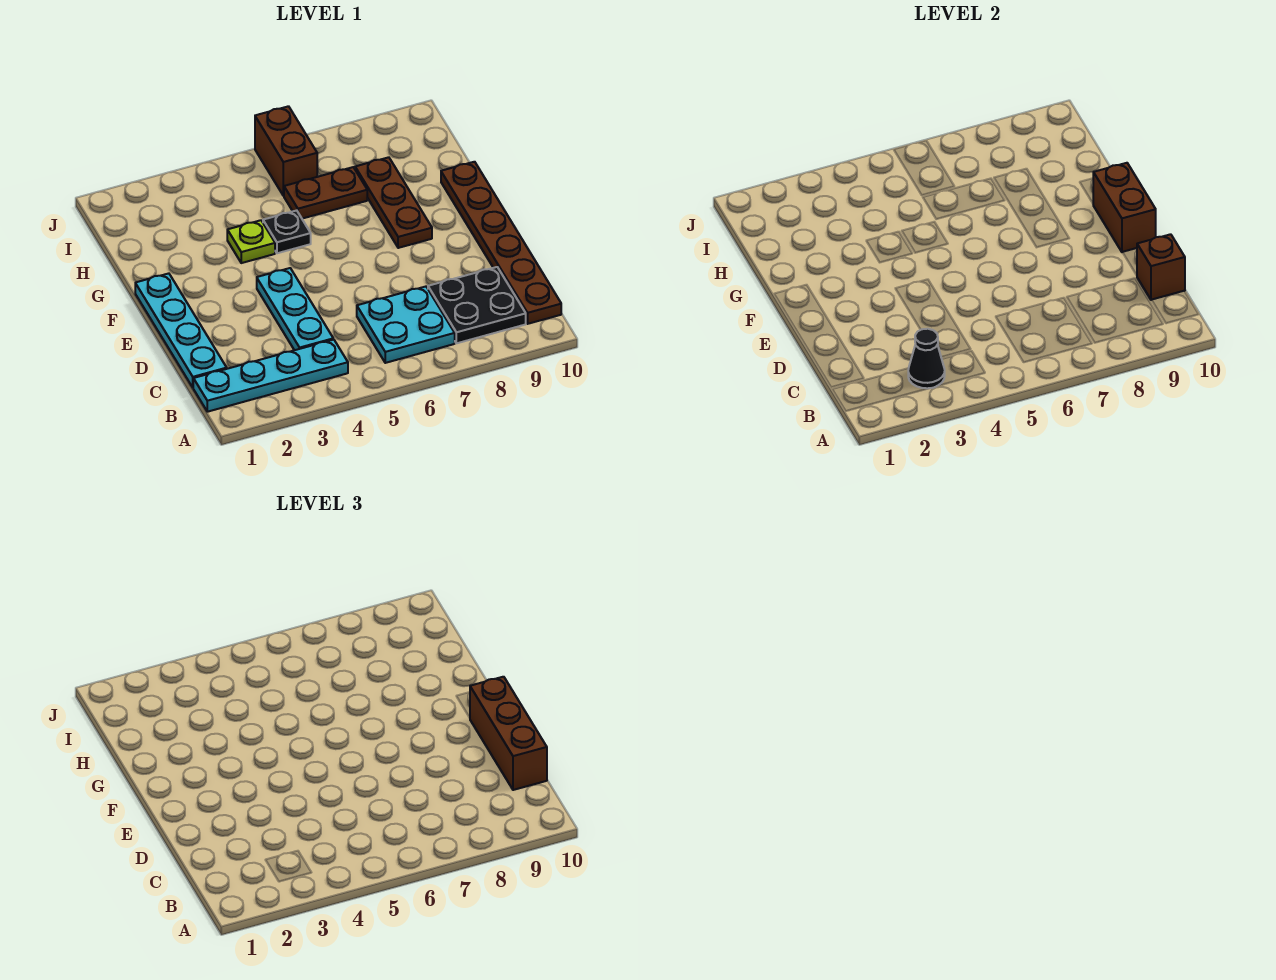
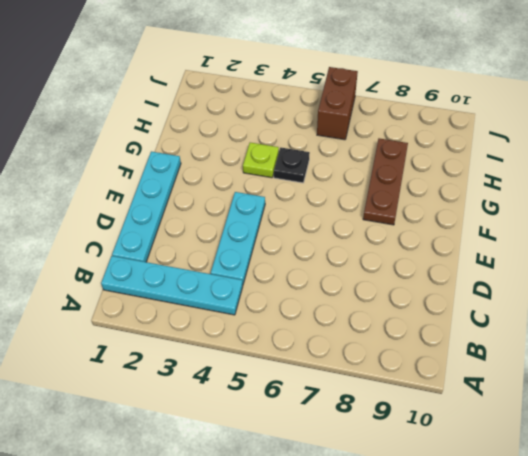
none -> cyan 2x2 plate [357,287,455,363]
none -> black 2x2 plate [428,267,526,343]
none -> brown 1x6 plate [441,162,561,324]

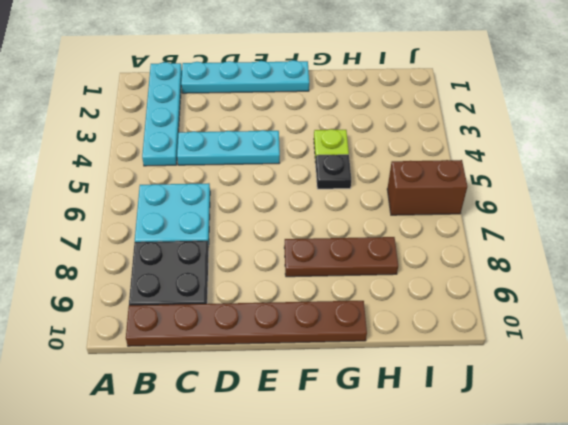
none -> brown 1x2 plate [284,167,367,219]
none -> black 1x1 cone [908,329,945,388]
none -> brown 1x1 brick [1137,234,1185,300]

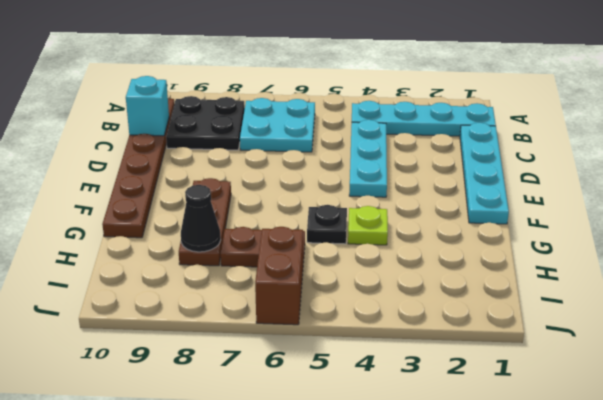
cyan 1x1 brick [126,76,169,136] -> brown 1x1 brick [1137,234,1185,300]
black 1x1 cone [181,185,221,252] -> black 1x1 cone moved to [908,329,945,388]
none -> brown 1x2 brick [1093,163,1156,252]
none -> brown 1x3 brick [470,677,547,790]

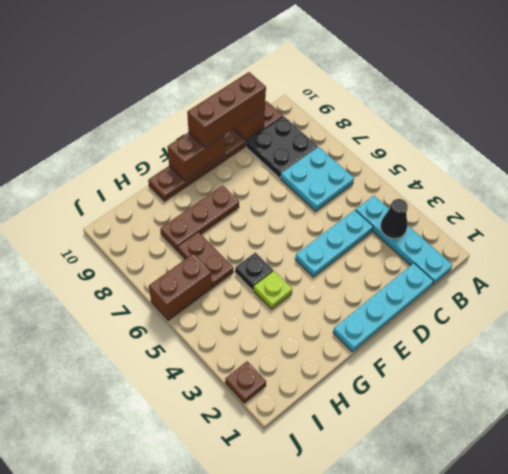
brown 1x1 plate [225,361,266,403] -> none

